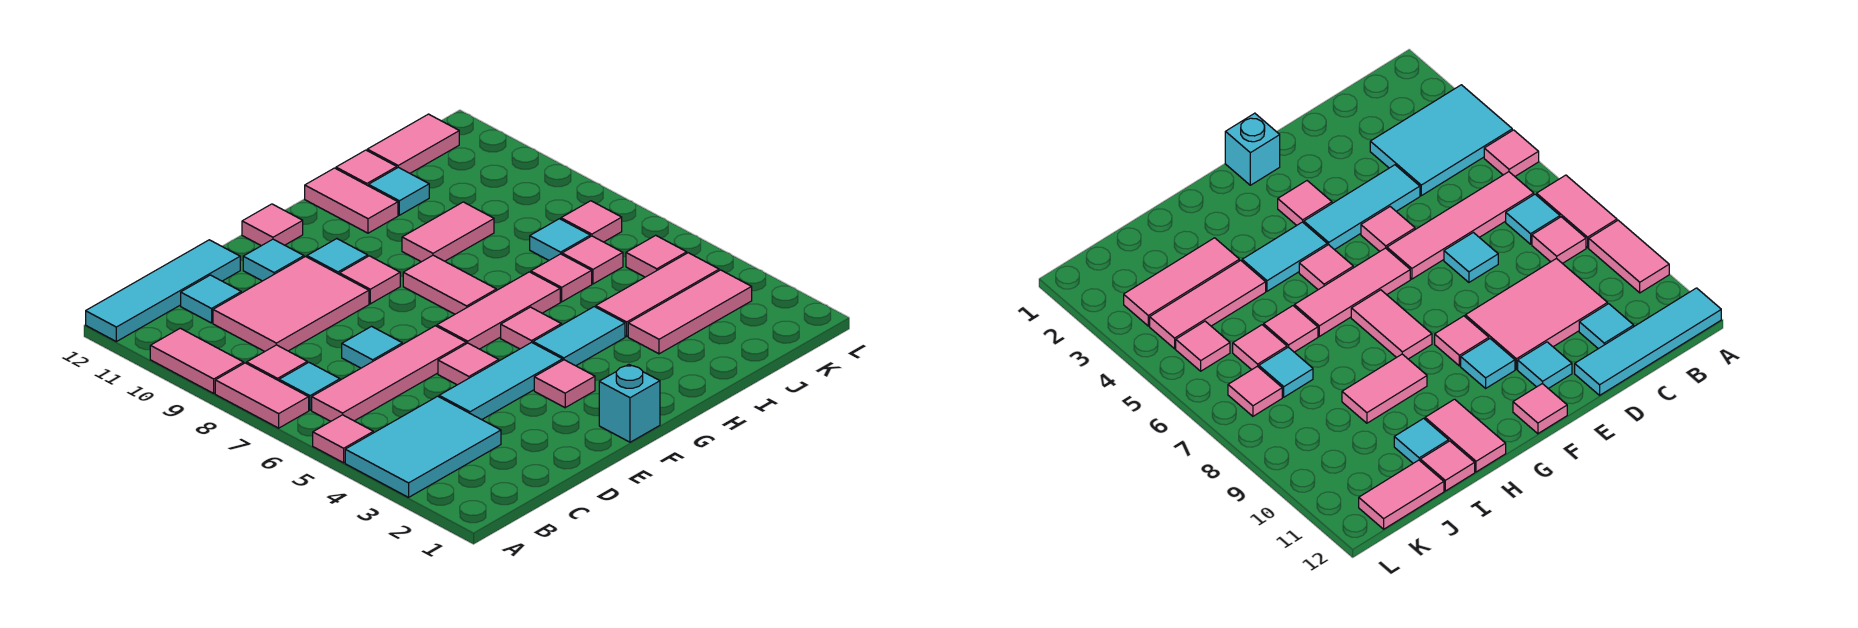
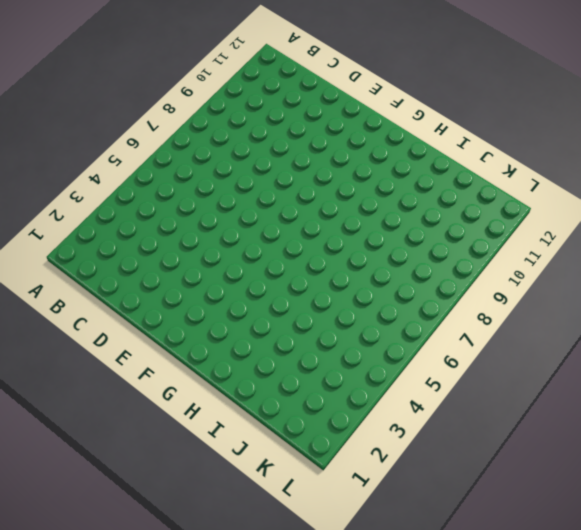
none -> cyan 2x3 tile [345,396,501,497]
none -> pink 1x1 tile [313,415,373,463]
none -> pink 1x2 tile [215,363,309,428]
none -> pink 1x2 tile [150,328,244,393]

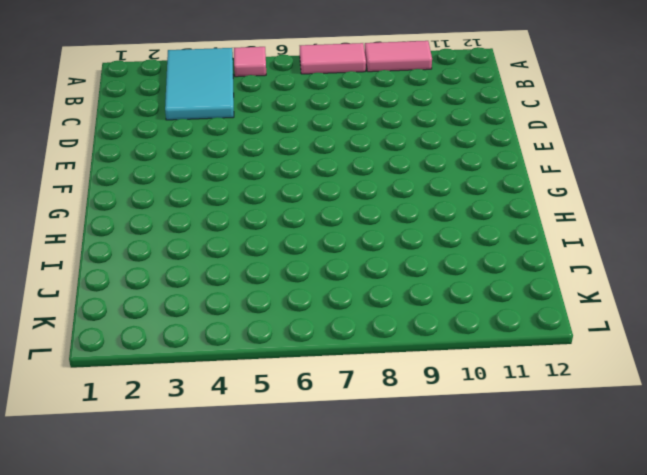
none -> cyan 1x4 tile [86,240,240,342]
none -> pink 1x4 tile [312,326,466,421]
none -> cyan 1x1 tile [279,362,340,410]
none -> pink 1x1 tile [247,345,307,381]

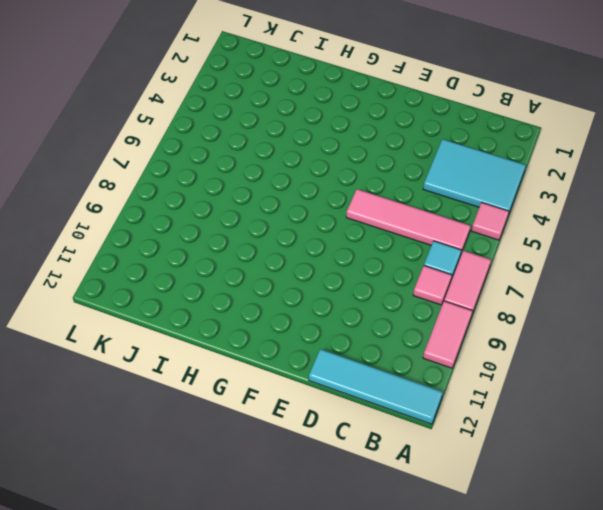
none -> pink 2x3 tile [213,257,369,352]
none -> cyan 1x1 tile [181,275,241,323]
none -> cyan 1x3 tile [439,342,563,420]
none -> cyan 1x1 tile [342,326,402,368]

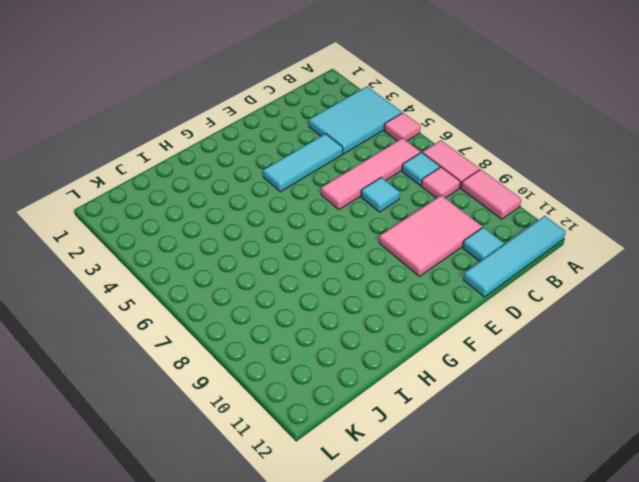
none -> pink 1x1 tile [438,343,499,385]
none -> cyan 1x1 tile [243,239,304,281]
none -> cyan 1x1 brick [599,365,660,442]
none -> pink 1x1 tile [534,360,595,408]

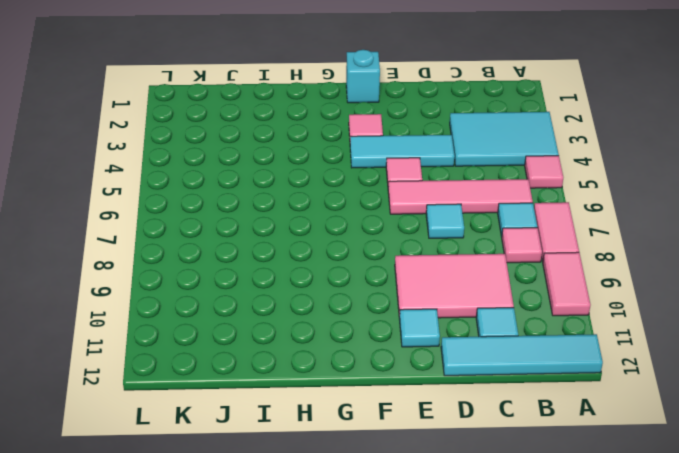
none -> pink 1x3 tile [437,272,560,349]
none -> pink 1x1 tile [339,256,400,304]
none -> cyan 1x1 tile [307,239,368,274]
none -> pink 1x1 tile [242,204,303,246]

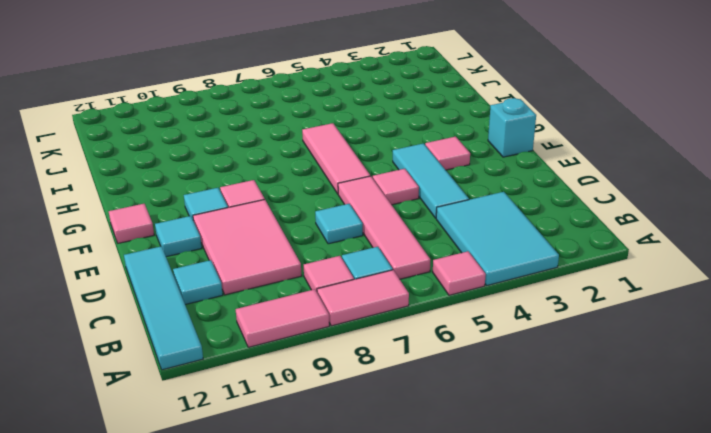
none -> cyan 1x2 tile [533,307,625,366]
none -> pink 1x1 tile [501,307,561,349]
none -> pink 1x2 tile [403,255,496,314]
none -> pink 1x2 tile [402,202,494,262]

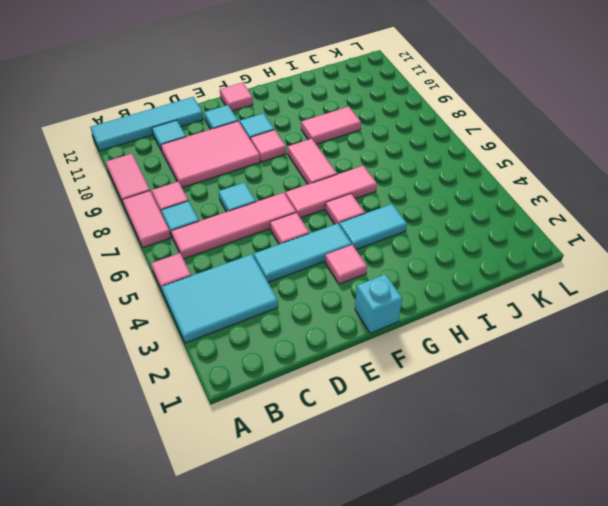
none -> pink 1x2 tile [305,168,398,233]
none -> pink 1x3 tile [628,270,752,354]
none -> pink 1x3 tile [596,253,719,336]
none -> pink 1x1 tile [531,254,592,302]

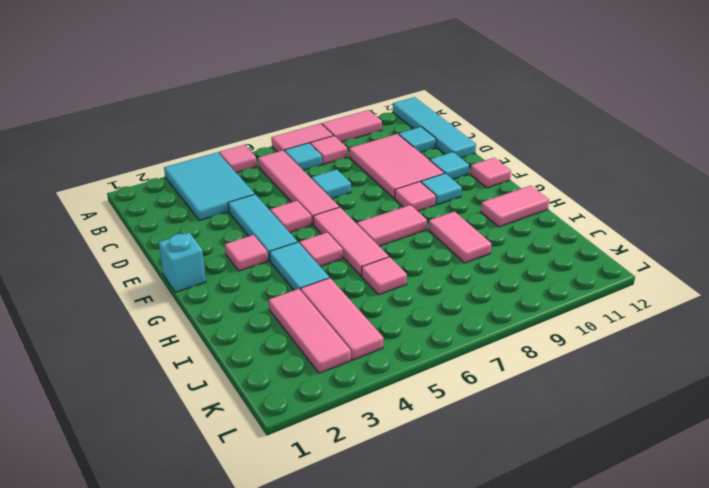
none -> cyan 1x1 tile [369,167,429,215]
none -> pink 1x1 tile [336,150,397,186]
none -> pink 1x1 tile [562,236,623,284]
none -> cyan 1x1 tile [530,219,590,260]

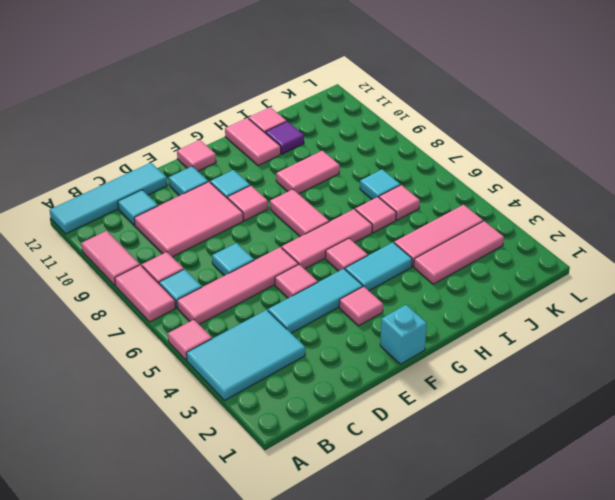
purple 1x1 tile [265,121,304,154] -> cyan 1x1 tile [369,167,429,215]
none -> pink 1x2 tile [367,114,459,173]
none -> pink 1x1 tile [626,235,687,277]
none -> pink 1x1 tile [561,201,622,242]

